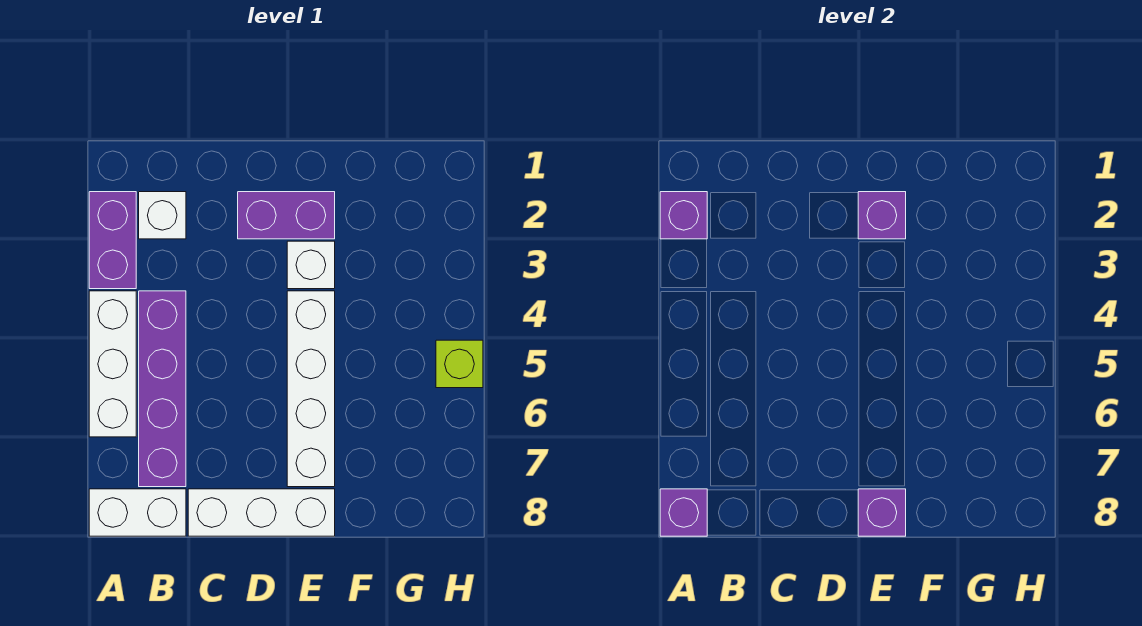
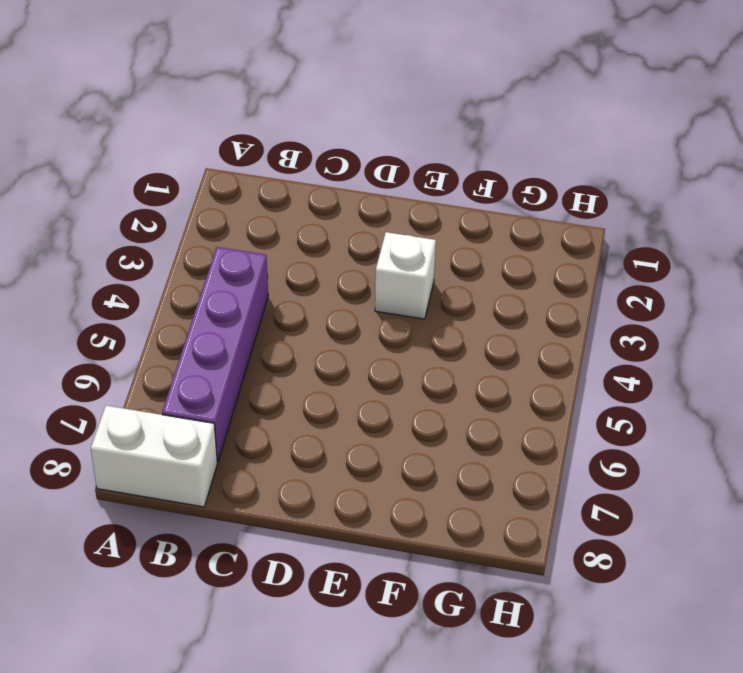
none -> purple 1x2 brick [89,192,136,289]
none -> white 1x3 brick [89,291,136,437]
none -> white 1x1 brick [139,192,186,239]

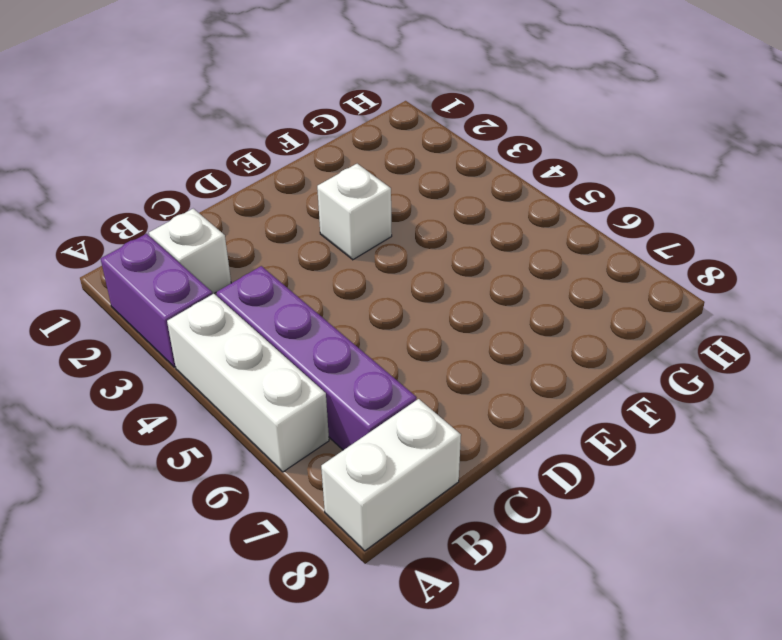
none -> white 1x3 brick [188,489,335,536]
none -> purple 1x2 brick [238,192,335,239]
none -> white 1x4 brick [287,291,335,487]

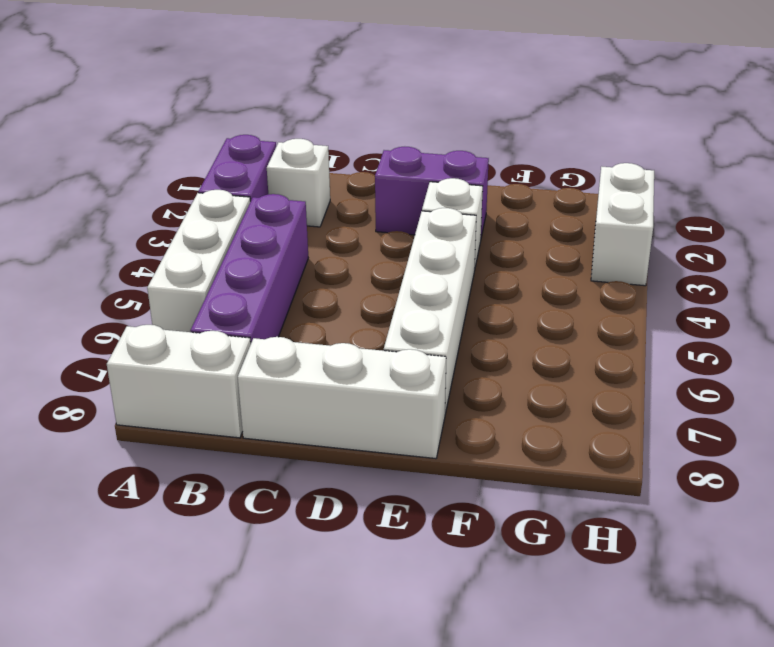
white 1x2 brick [591,163,654,286] -> none
none -> lime 1x1 brick [436,340,483,388]
none -> purple 1x1 brick [660,192,707,239]
none -> purple 1x1 brick [660,489,707,536]

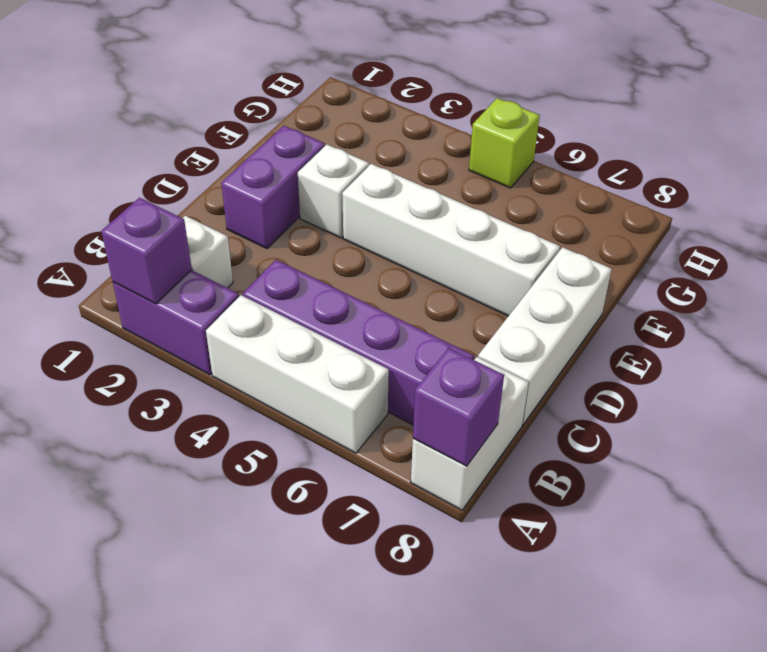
none -> purple 1x1 brick [858,192,906,239]
none -> purple 1x1 brick [858,489,906,536]

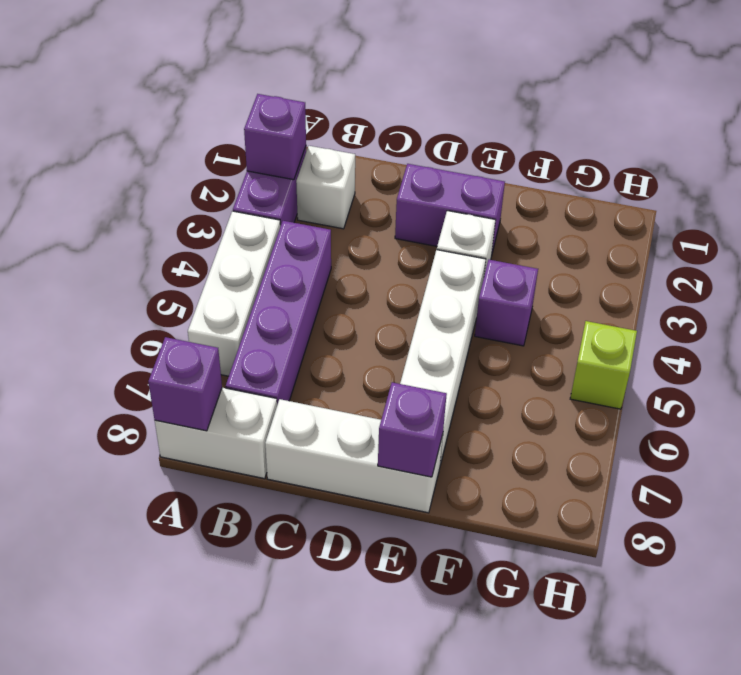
purple 1x1 brick [475,260,538,346] -> purple 1x1 brick moved to [858,192,906,239]

